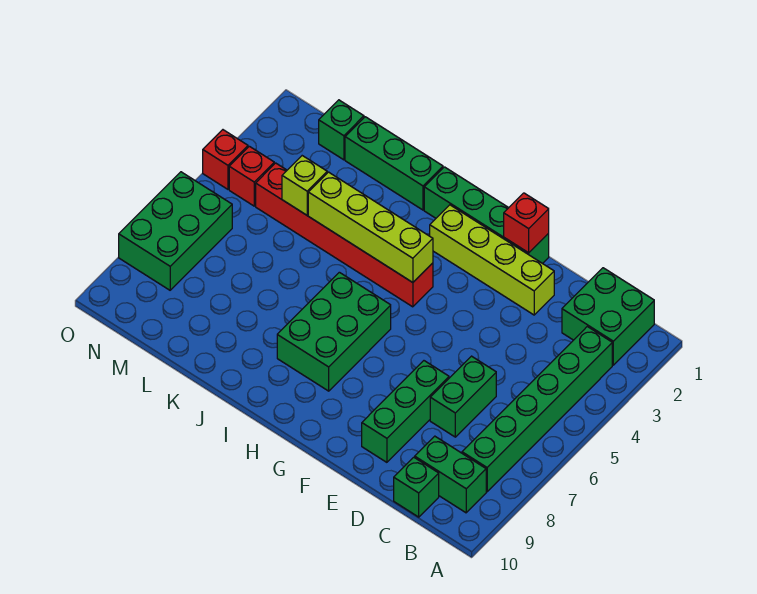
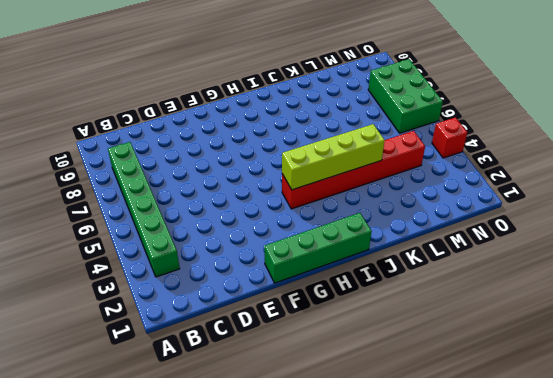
none -> green 2x2 brick [562,268,654,365]
none -> green 1x2 brick [415,436,486,513]
none -> green 1x1 brick [394,457,439,517]

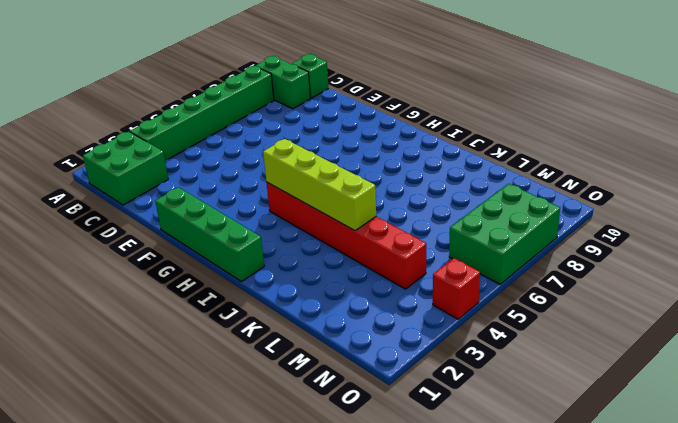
none -> green 1x2 brick [430,356,496,437]
none -> lime 1x4 brick [430,205,554,315]
none -> green 1x3 brick [362,361,449,462]

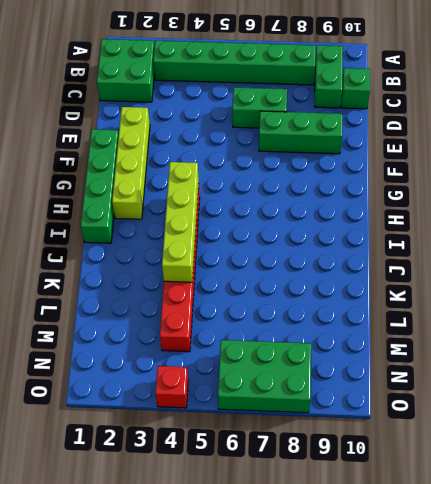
none -> green 2x3 brick [277,272,391,391]
none -> green 1x3 brick [345,117,443,210]
none -> green 1x1 brick [319,100,364,160]

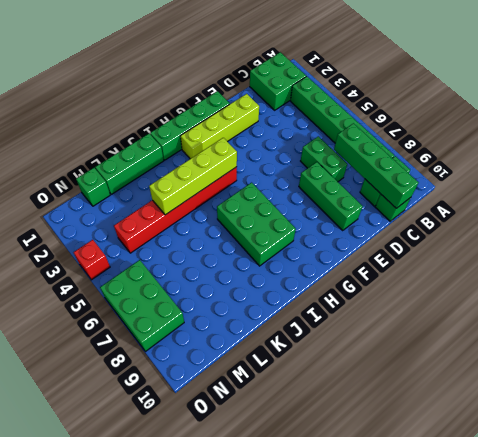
green 1x4 brick [334,123,419,208] -> none
none -> red 1x1 brick [229,146,274,206]
none -> red 1x1 brick [504,193,549,253]
none -> lime 1x1 brick [282,156,327,215]

